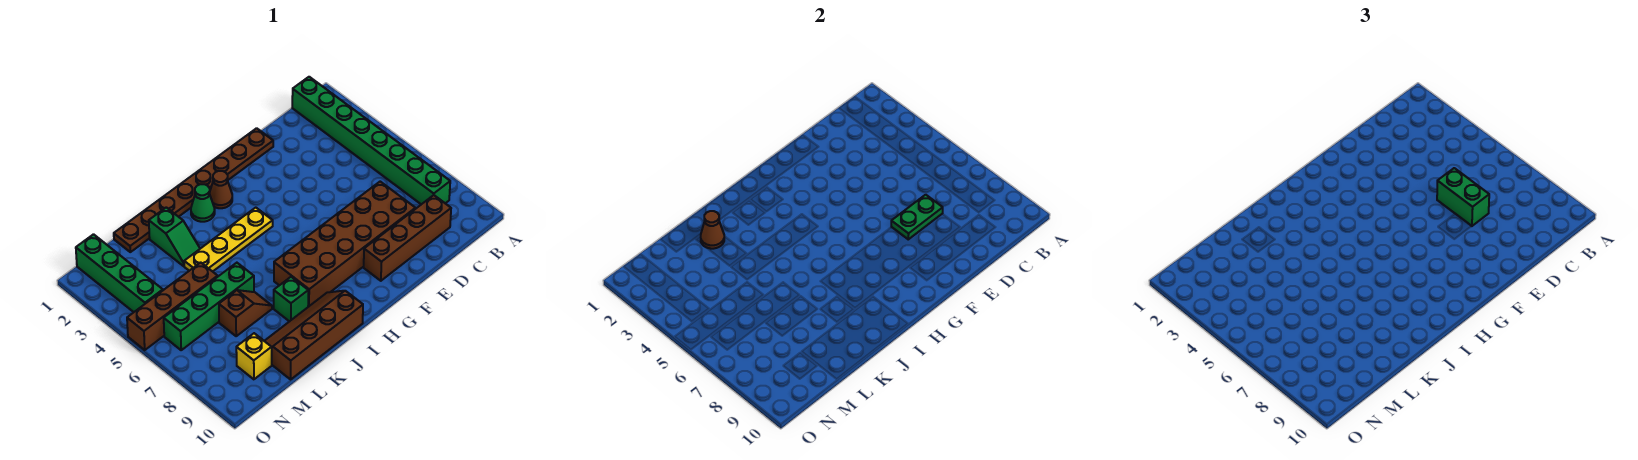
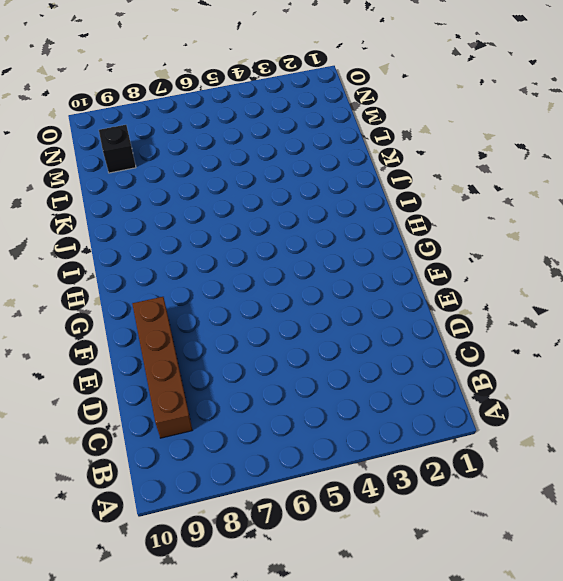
black 1x1 brick [99,125,136,173] -> yellow 1x1 brick [236,333,272,379]
none -> green 1x8 brick [292,77,450,204]
none -> brown 2x6 brick [274,182,415,307]
none -> brown 1x8 plate [114,128,273,252]

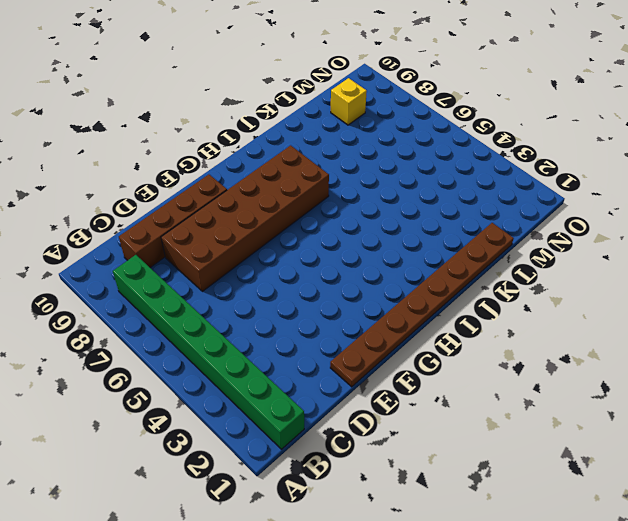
none -> brown 1x1 cone [210,171,232,208]
none -> yellow 1x4 plate [184,208,273,272]
none -> green 1x1 cone [191,184,215,222]

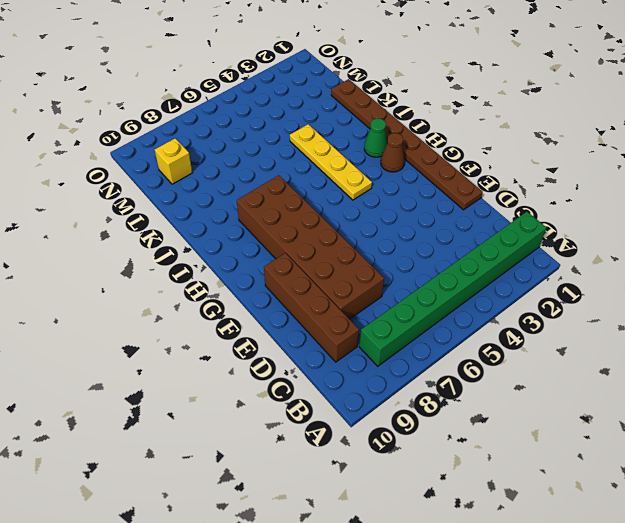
none -> brown 2x4 slope [265,291,363,379]
none -> green 1x1 brick [274,277,308,322]
none -> green 1x2 slope [149,207,200,266]

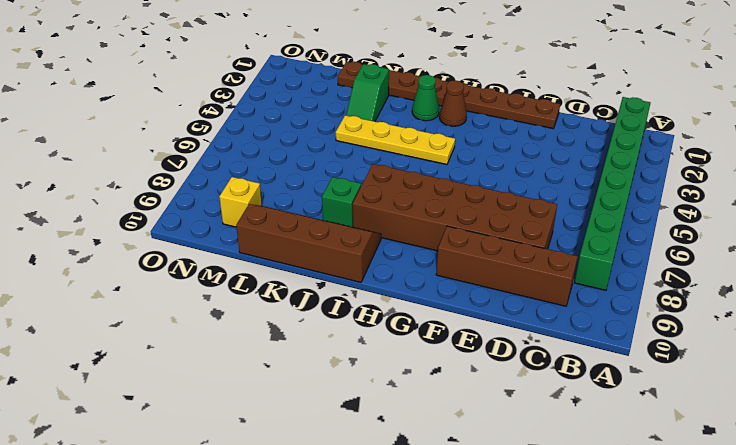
none -> green 1x4 brick [164,263,254,350]
none -> brown 1x2 slope [219,290,272,336]
none -> brown 1x4 brick [127,262,218,350]

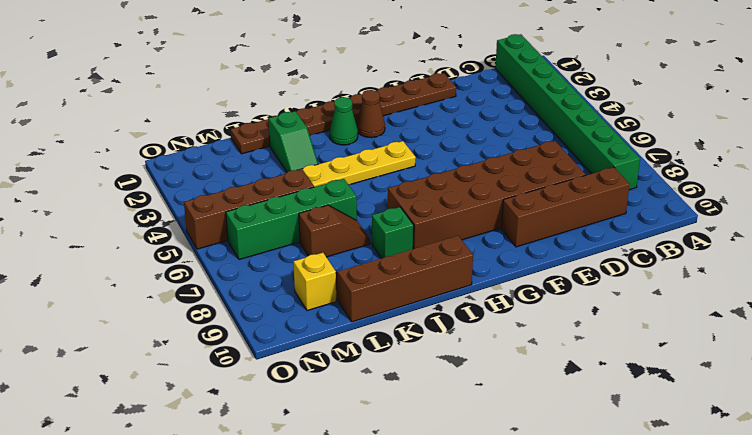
none -> green 1x4 brick [76,234,163,312]
none -> green 1x2 plate [891,195,943,239]
none -> brown 1x1 cone [701,211,724,249]

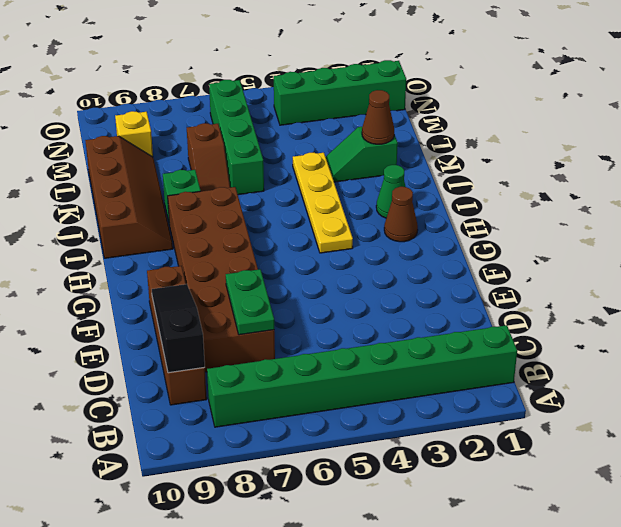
black 1x3 slope [152,284,205,373] -> none
none -> brown 1x8 plate [114,128,273,252]
none -> brown 1x4 brick [127,262,218,350]
none -> green 1x2 brick [1437,168,1489,226]

